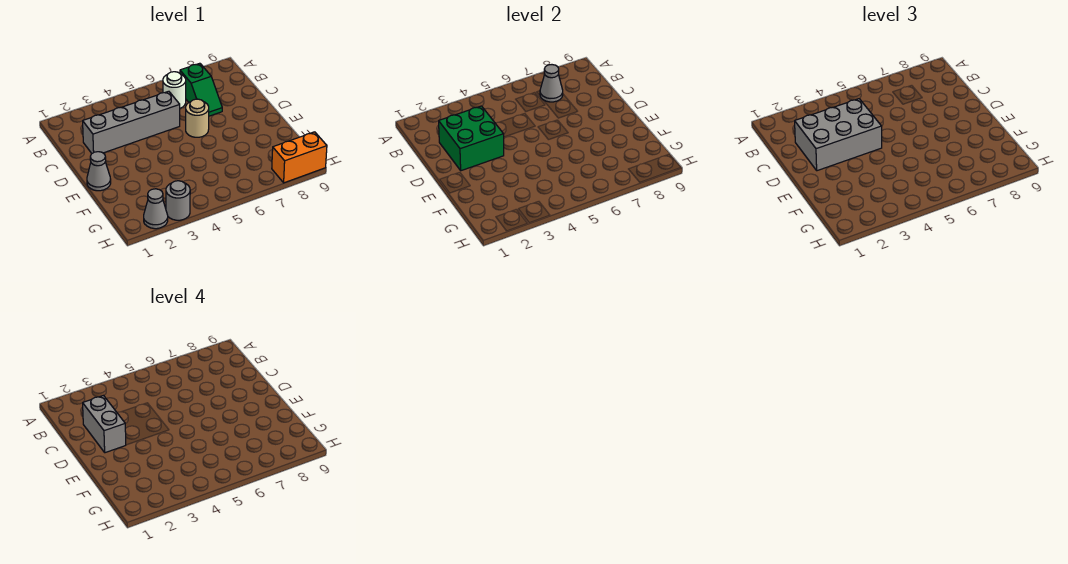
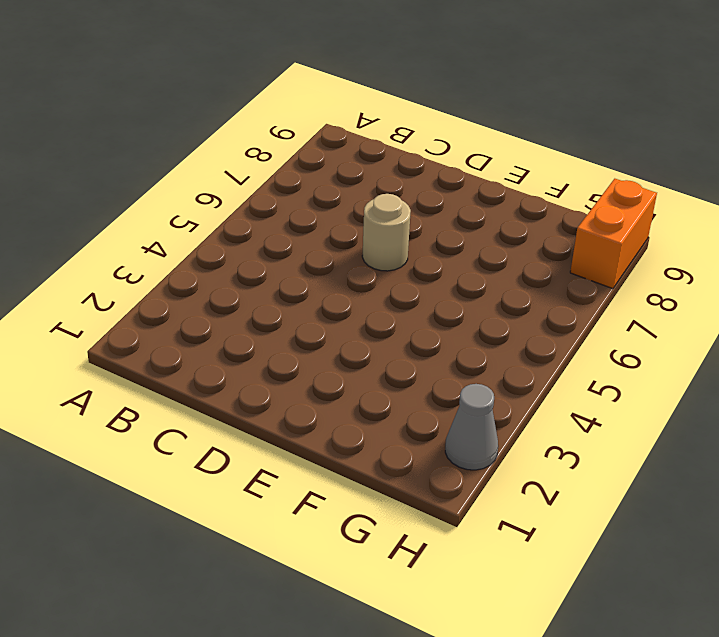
none -> white 1x1 round brick [163,72,186,108]
none -> green 1x2 slope [180,63,222,116]
none -> grey 1x4 brick [83,91,180,153]

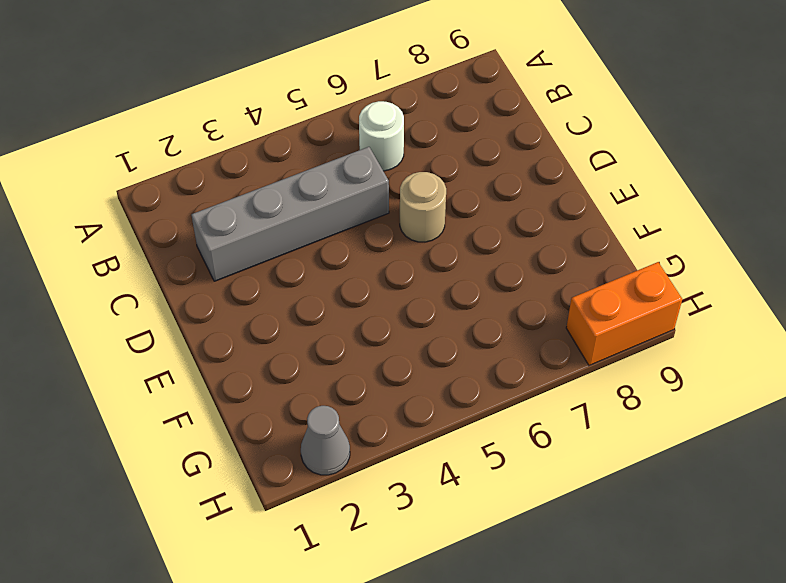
none -> green 1x2 slope [180,63,222,116]
none -> grey 1x1 cone [87,152,111,191]
none -> grey 1x1 round brick [166,181,190,220]

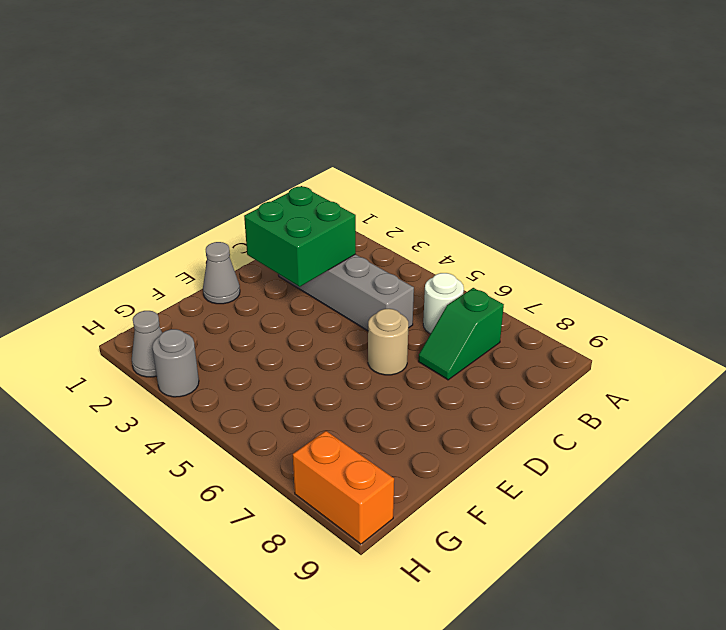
none -> grey 1x1 cone [540,65,563,102]
none -> grey 2x3 brick [795,99,882,171]
none -> grey 1x2 brick [83,396,126,453]

